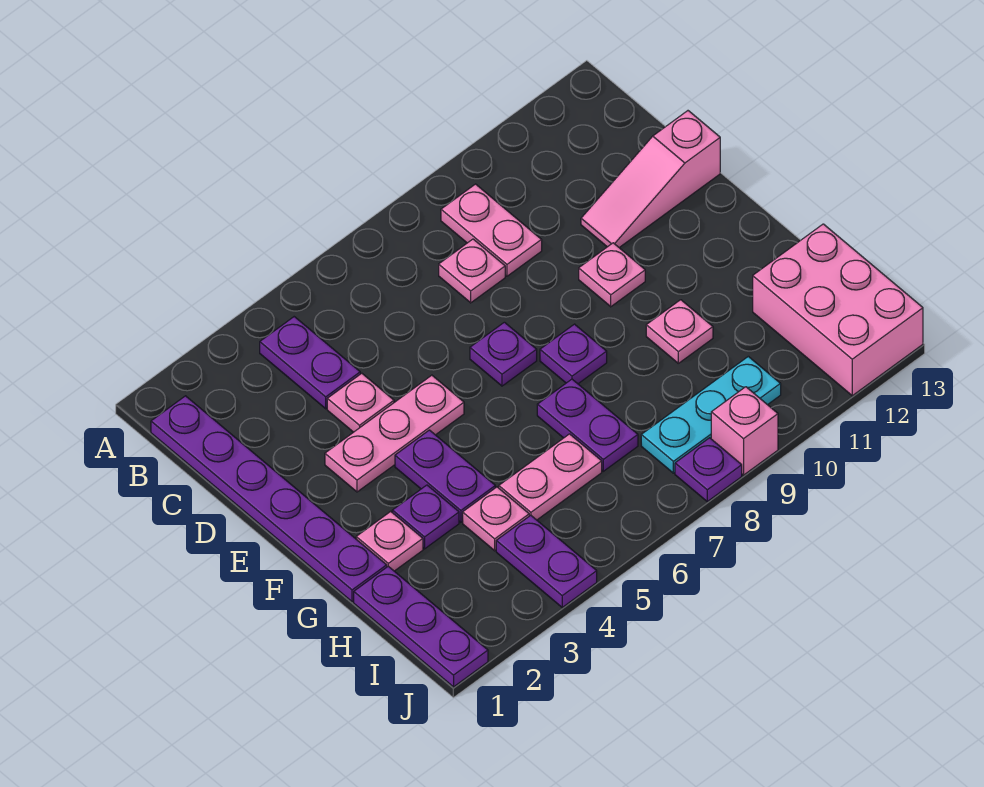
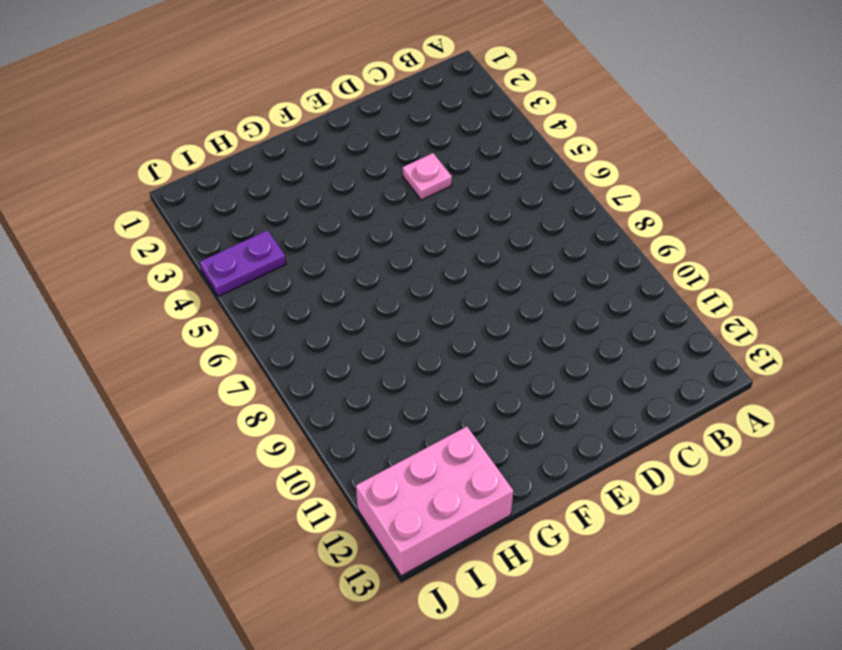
none -> purple 1x6 plate [151,396,387,602]
none -> purple 1x2 plate [260,317,360,409]
none -> pink 1x2 plate [441,184,542,276]

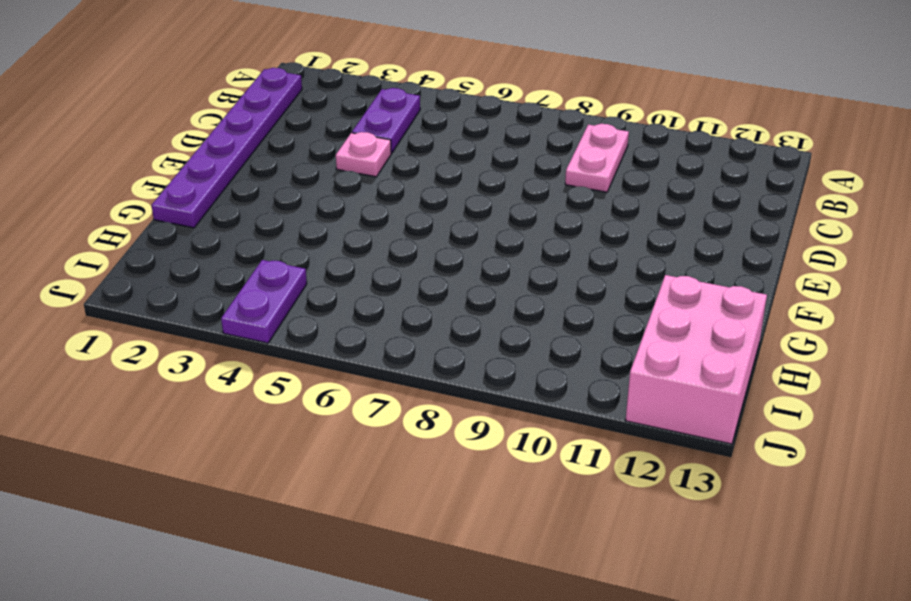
none -> pink 1x1 plate [439,239,505,303]
none -> pink 1x3 slope [581,111,720,248]
none -> pink 1x3 plate [325,375,464,492]

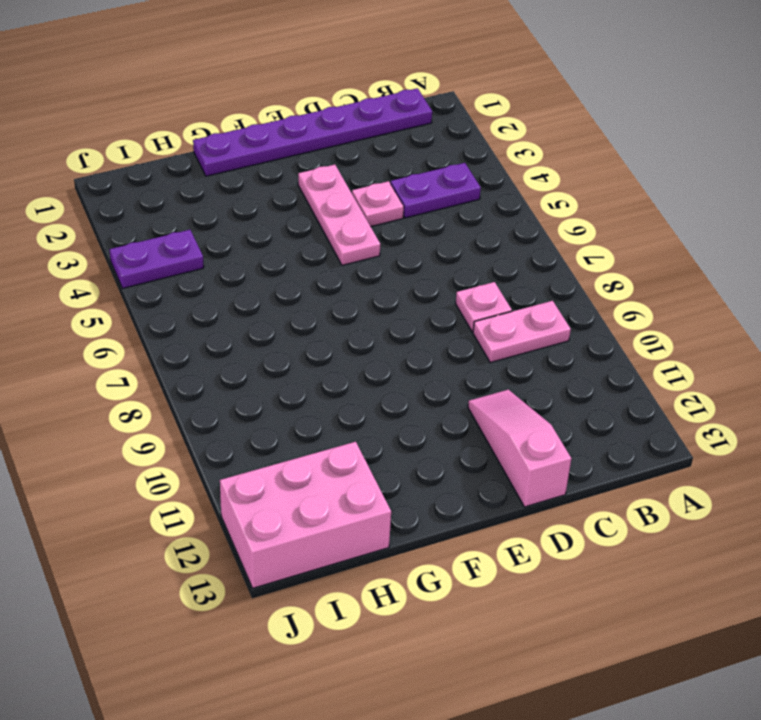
none -> purple 1x1 plate [470,322,537,386]
none -> pink 1x1 plate [579,243,645,307]
none -> purple 1x2 plate [395,430,495,522]

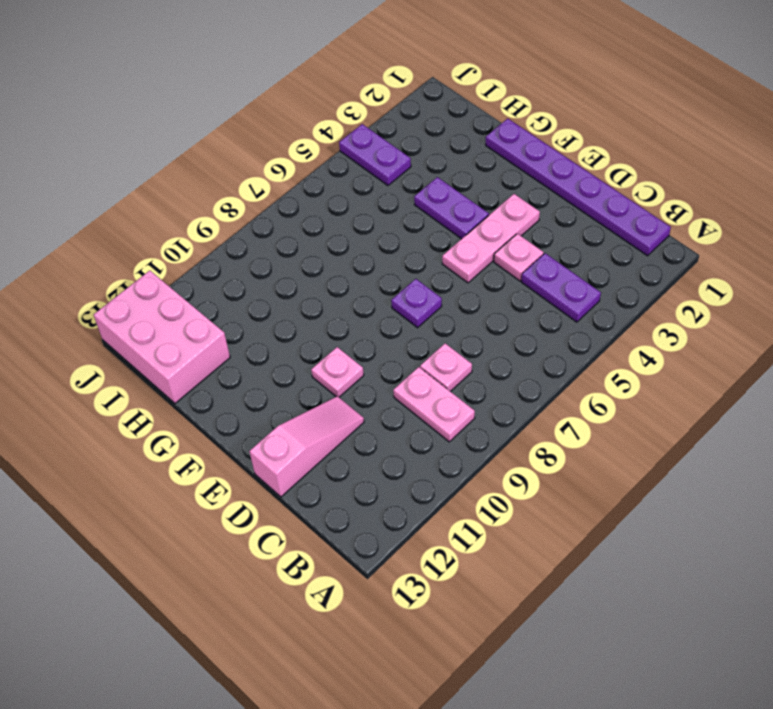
none -> purple 1x1 plate [540,324,607,384]
none -> pink 1x1 plate [356,511,423,571]
none -> purple 1x1 plate [392,485,459,549]

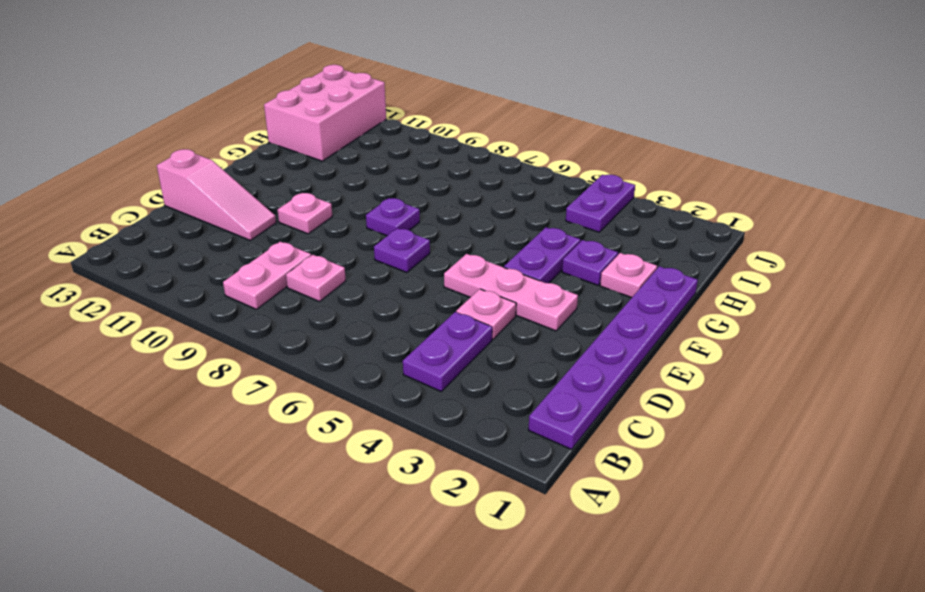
none -> purple 1x2 plate [537,379,638,471]
none -> pink 1x1 plate [646,300,713,363]
none -> purple 1x3 plate [354,566,488,687]

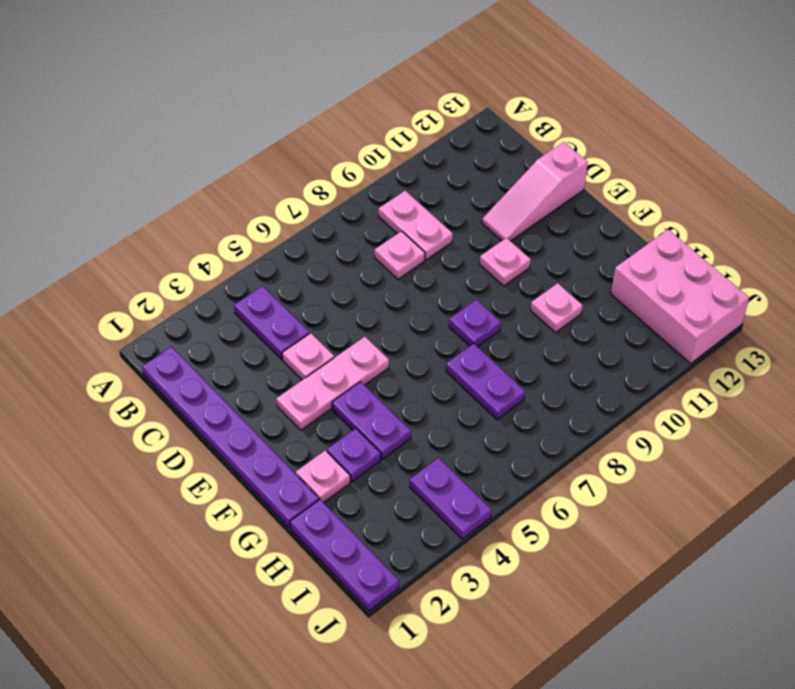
none -> purple 1x1 plate [470,322,537,386]
none -> pink 1x1 plate [463,487,529,551]
none -> pink 1x2 plate [499,434,602,520]

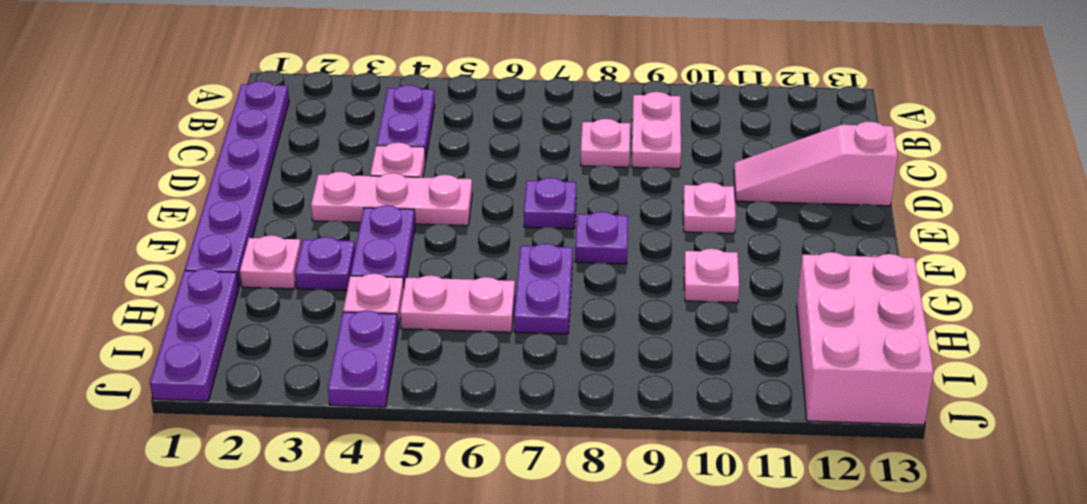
none -> cyan 1x3 plate [641,356,781,473]
none -> purple 1x1 plate [675,438,742,501]
none -> pink 1x1 brick [711,387,778,475]

